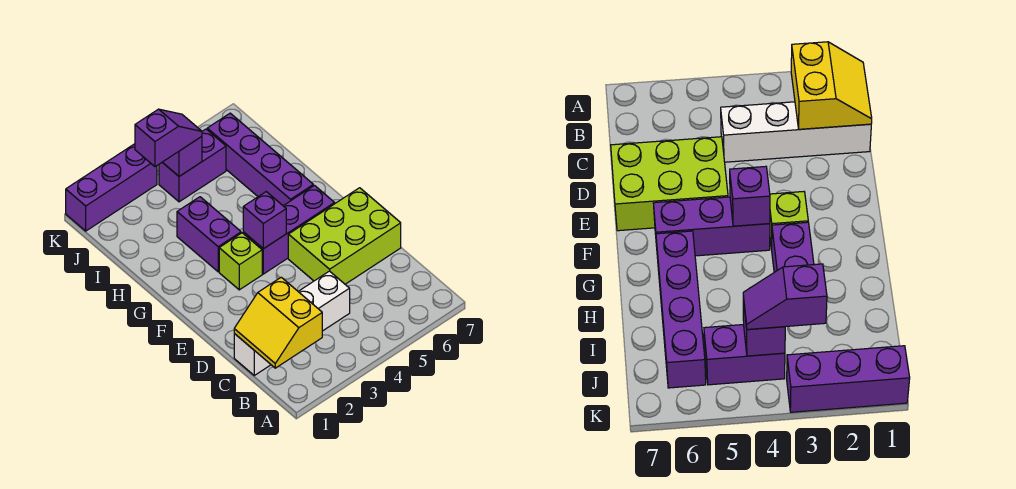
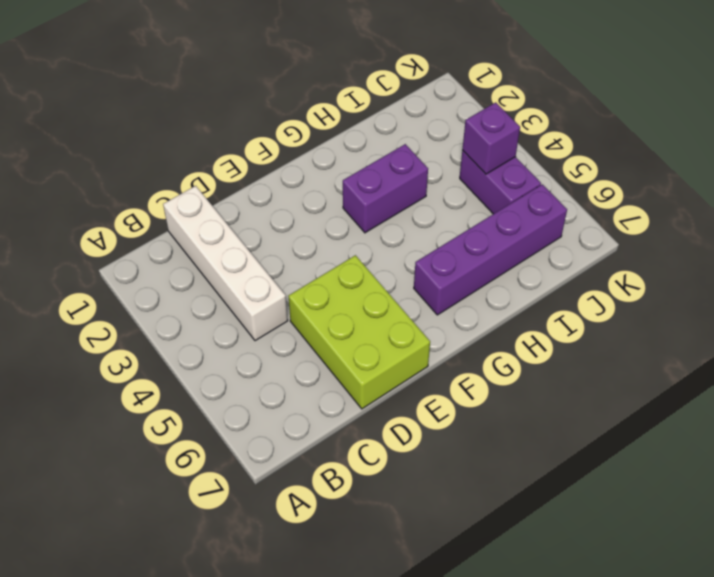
none -> lime 1x1 brick [219,233,262,290]
none -> purple 1x3 brick [243,185,335,274]
none -> purple 1x3 brick [66,144,157,231]

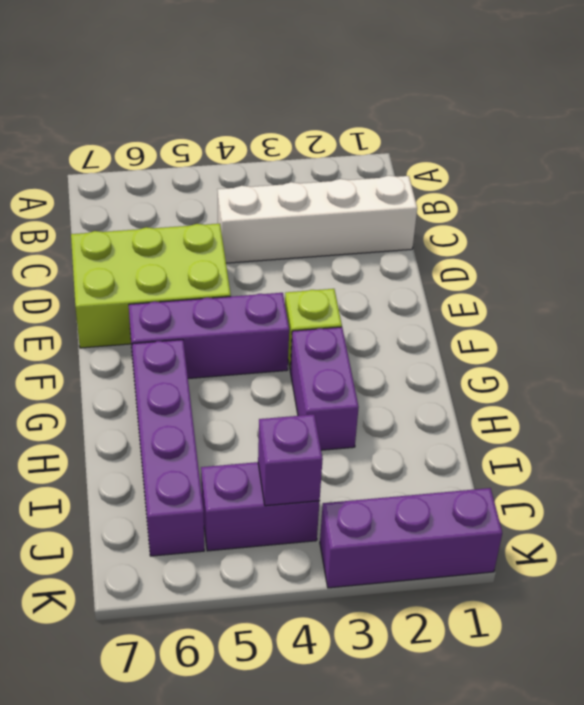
none -> yellow 2x2 slope [234,277,322,368]
none -> purple 1x1 brick [243,192,286,249]
none -> purple 1x2 slope [135,109,202,167]

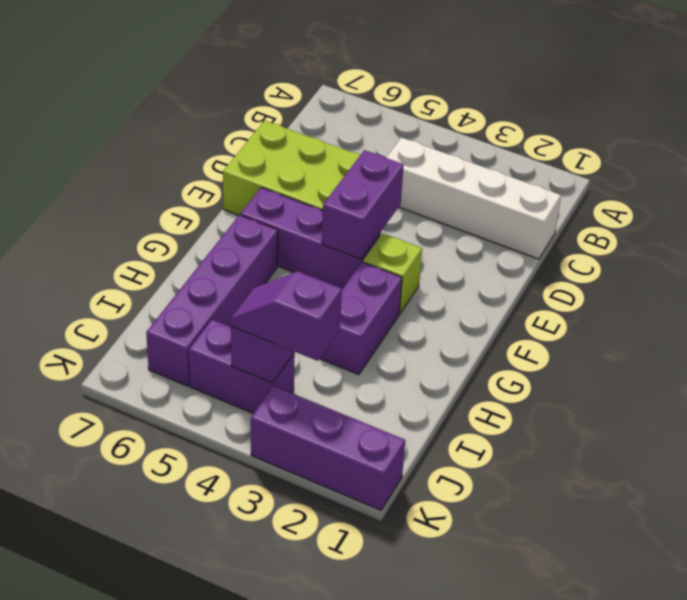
purple 1x2 brick [322,150,404,259] -> purple 1x1 brick [243,192,286,249]
none -> yellow 2x2 slope [234,277,322,368]

